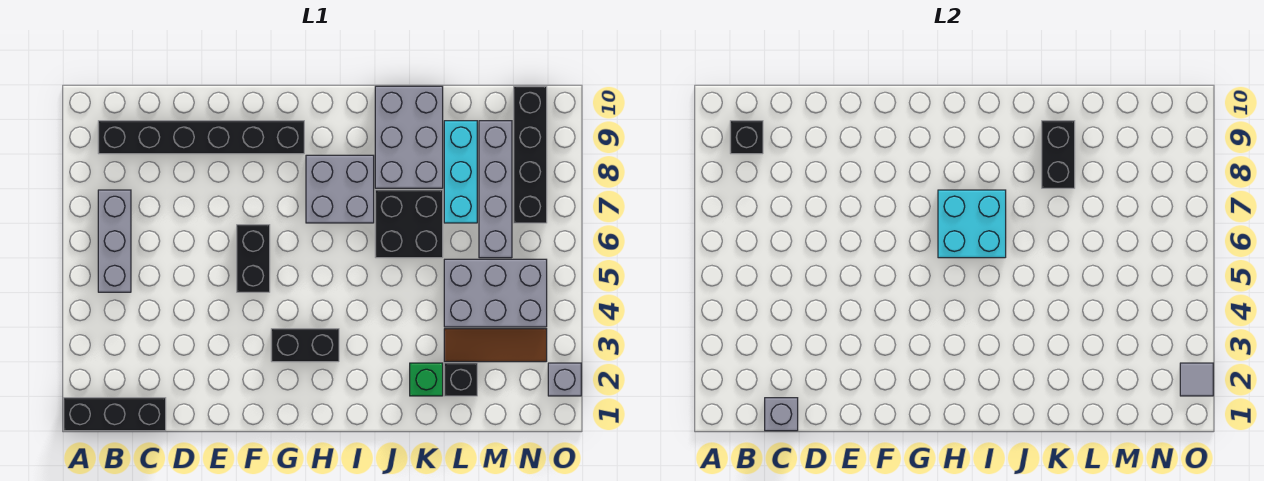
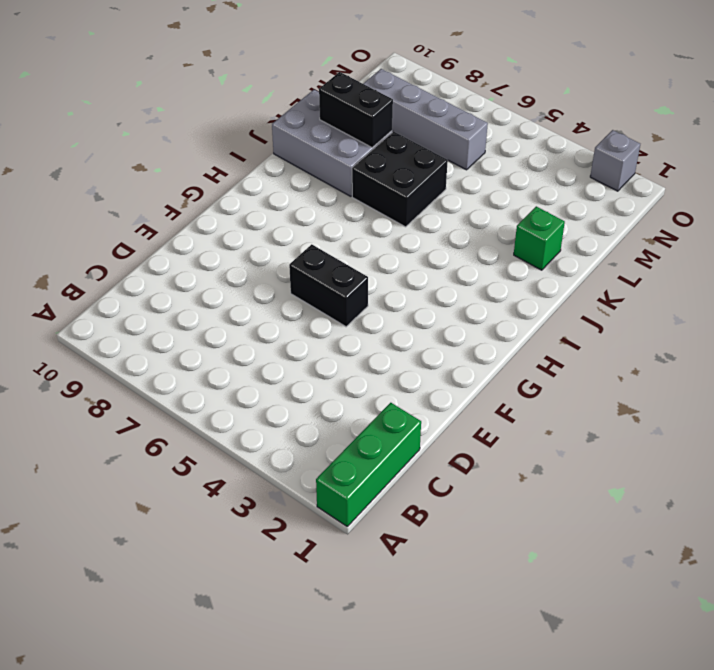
green 1x3 brick [316,403,421,526] -> black 1x3 brick [64,398,166,431]
none -> grey 1x3 brick [98,190,131,292]
none -> black 1x6 brick [98,121,304,154]
none -> black 1x2 brick [271,329,339,362]

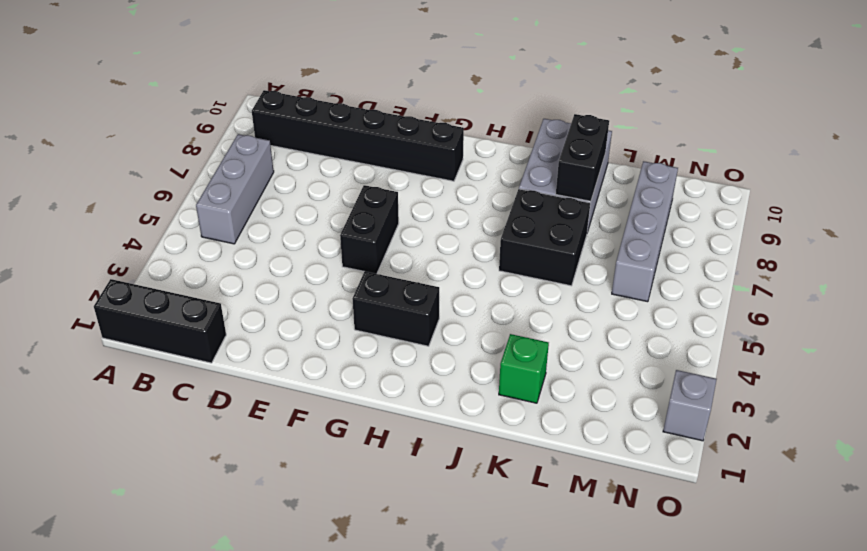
none -> grey 2x2 brick [306,155,374,223]
none -> black 1x1 brick [444,363,477,396]
none -> brown 1x3 tile [444,329,547,362]

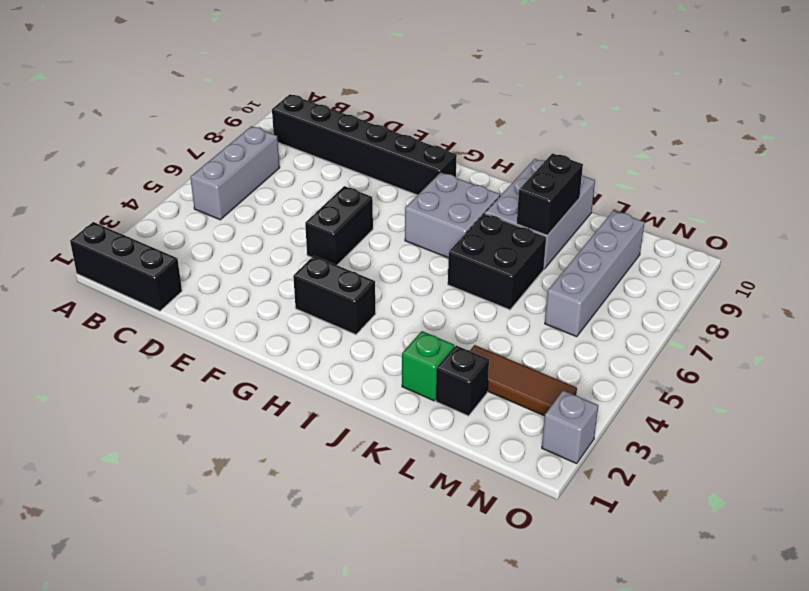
none -> grey 2x3 brick [444,259,547,327]
none -> cyan 1x3 brick [444,121,477,223]
none -> black 1x4 brick [514,86,547,223]

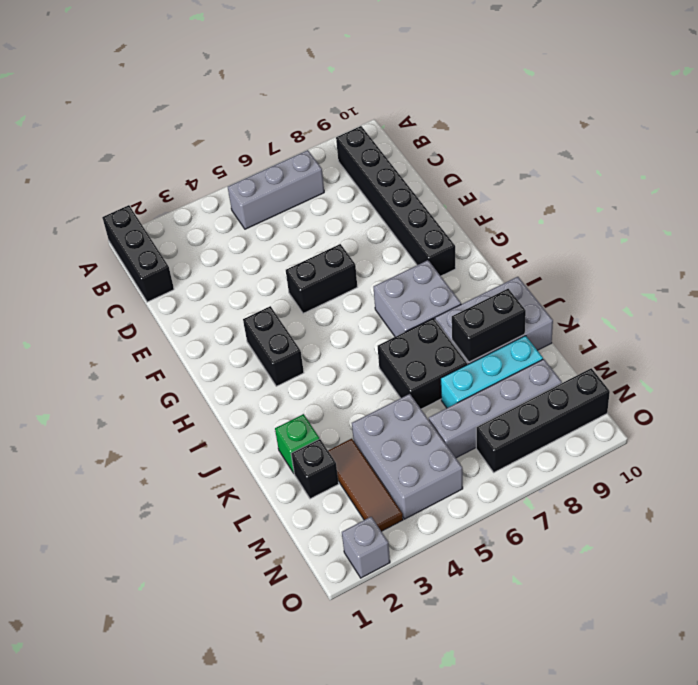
none -> black 1x1 brick [730,121,763,154]
none -> grey 1x1 brick [765,398,798,431]
none -> cyan 2x2 brick [938,190,1006,258]

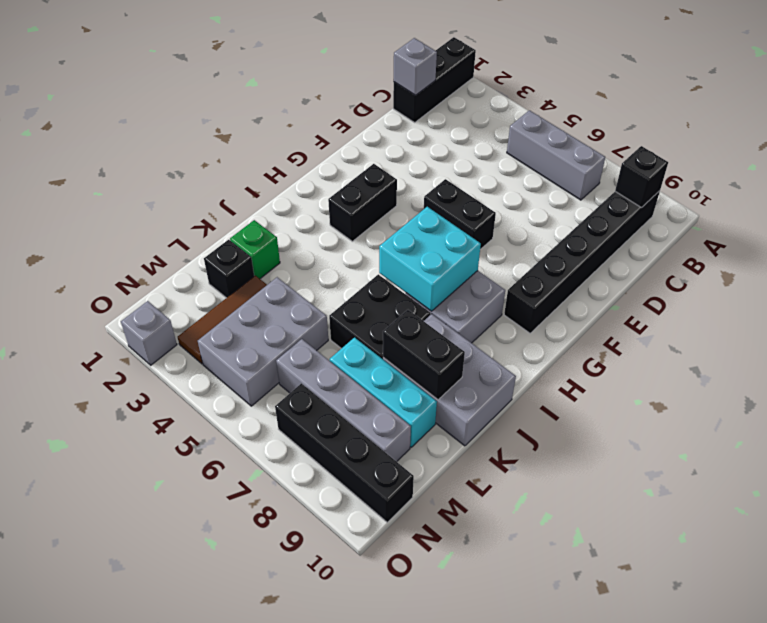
none -> grey 1x1 tile [1180,363,1213,396]

